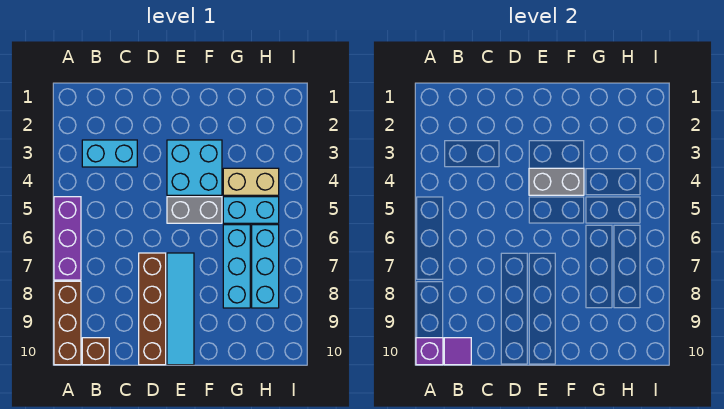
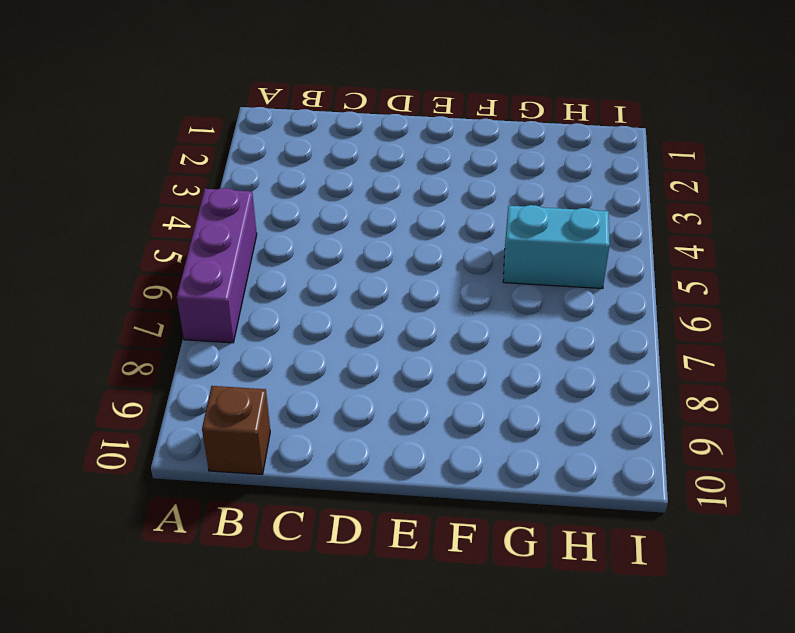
none -> brown 1x3 brick [54,281,81,365]
none -> cyan 1x2 brick [82,140,137,167]
none -> brown 1x4 brick [139,253,166,365]

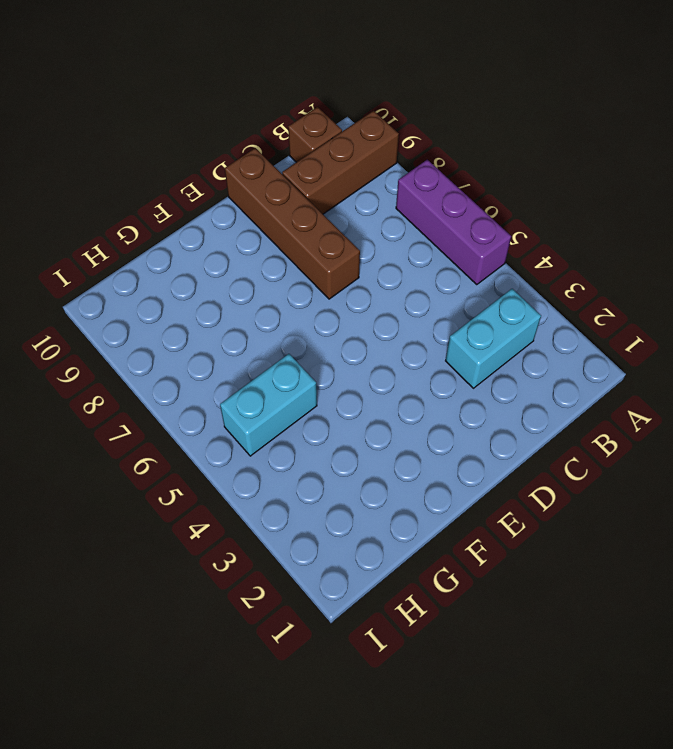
brown 1x3 brick [282,111,399,214] -> brown 1x3 brick turned to [54,281,81,365]
none -> cyan 2x2 brick [167,140,222,195]
none -> grey 1x2 brick [167,197,222,223]
none -> cyan 1x4 tile [167,253,194,365]

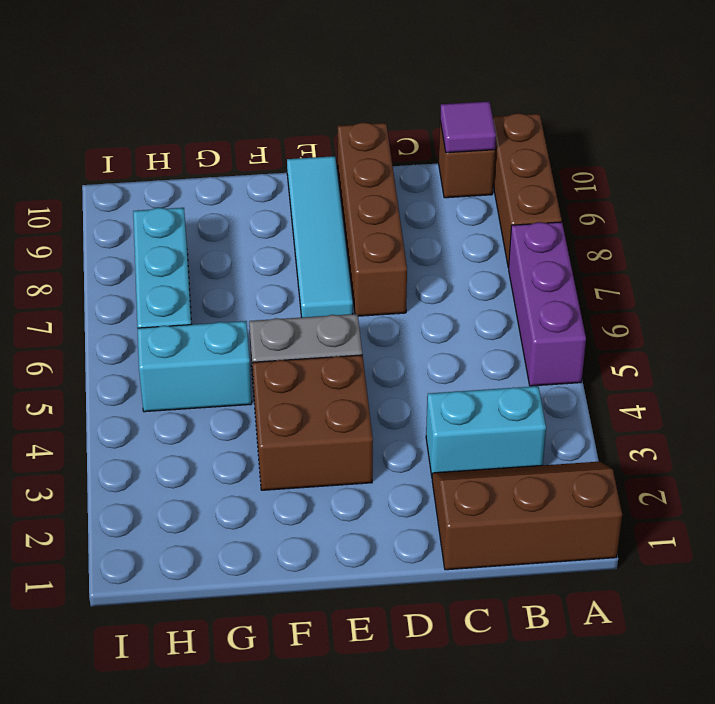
brown 2x3 slope [432,462,622,570] -> none
brown 2x2 brick [252,355,373,490] -> cyan 2x2 brick [167,140,222,195]
none -> tan 1x2 brick [223,168,279,195]
none -> cyan 1x3 brick [223,225,250,308]
none -> purple 1x1 brick [416,338,443,365]

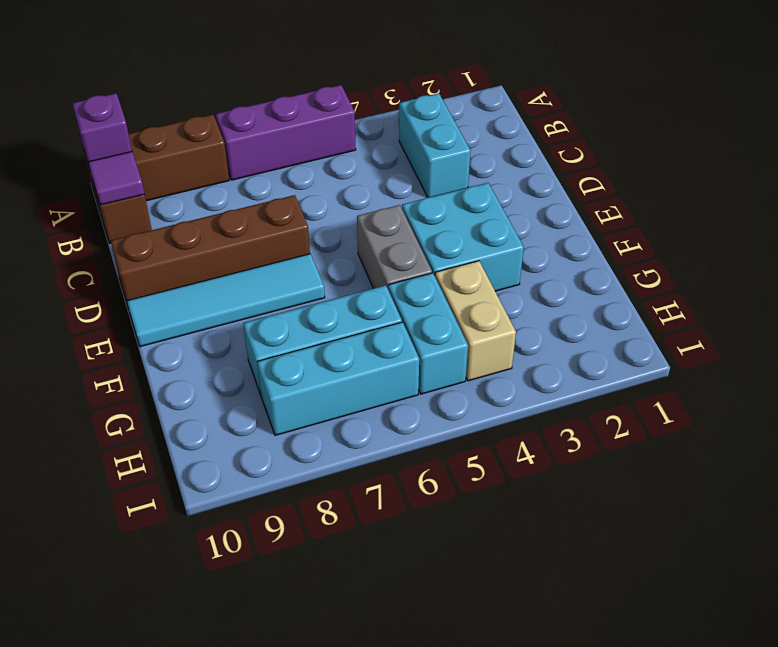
none -> grey 1x2 brick [529,168,584,195]

